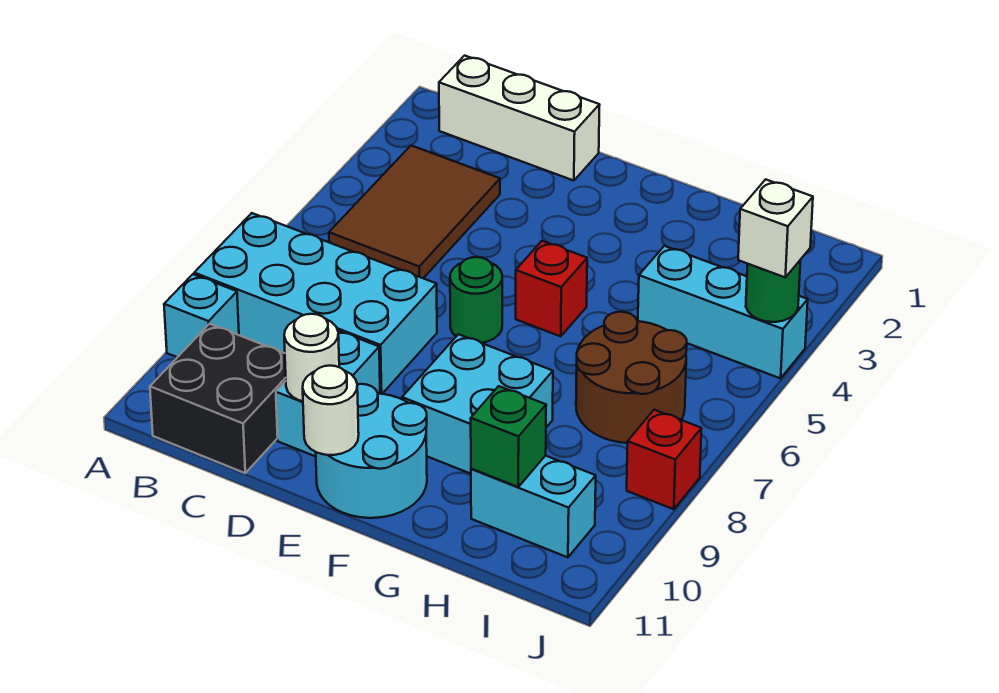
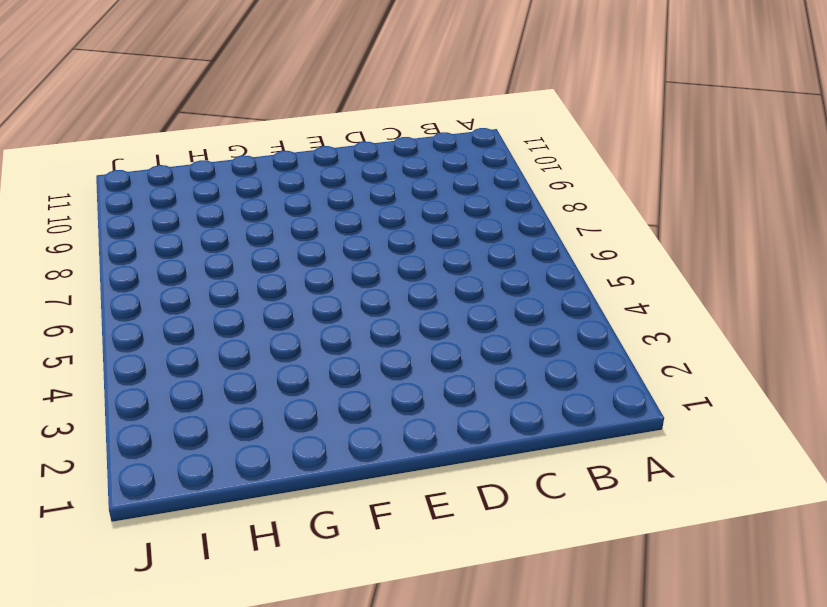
none -> cyan 2x4 brick [194,213,437,394]
none -> cyan 1x1 brick [164,274,239,357]
none -> white 1x3 brick [439,56,600,181]

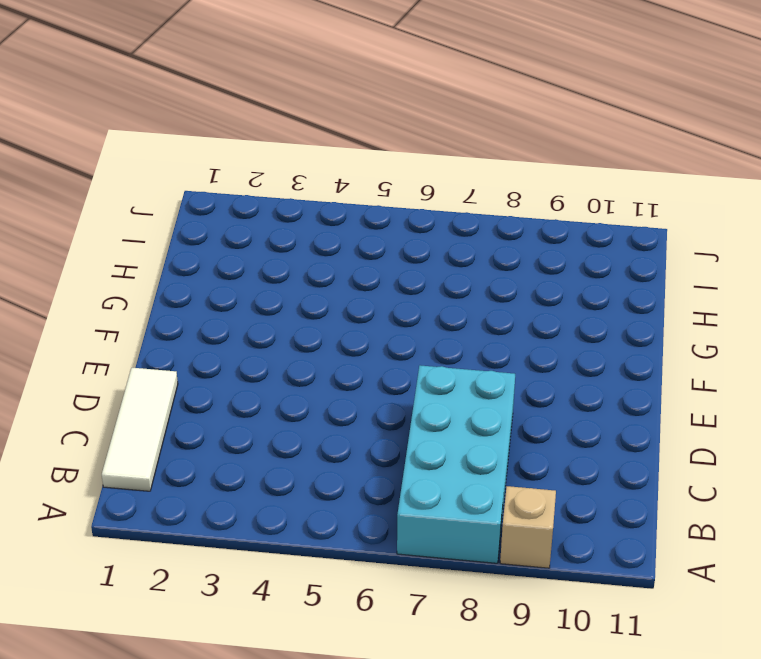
tan 1x1 brick [500,486,556,568] -> cyan 1x1 brick [164,274,239,357]
white 1x3 tile [102,368,178,491] -> white 1x3 brick [439,56,600,181]
none -> brown 2x3 tile [329,146,500,278]
none -> black 2x2 brick [150,324,286,473]
none -> cyan 1x2 brick [276,331,380,457]

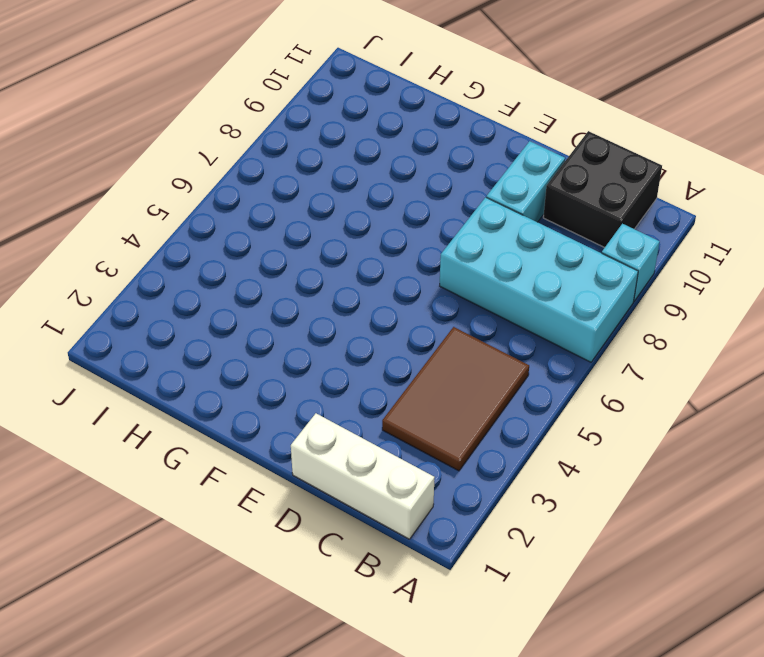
none -> green 1x1 round brick [450,257,502,343]
none -> cyan 2x2 round brick [316,384,427,518]
none -> red 1x1 brick [516,241,587,336]

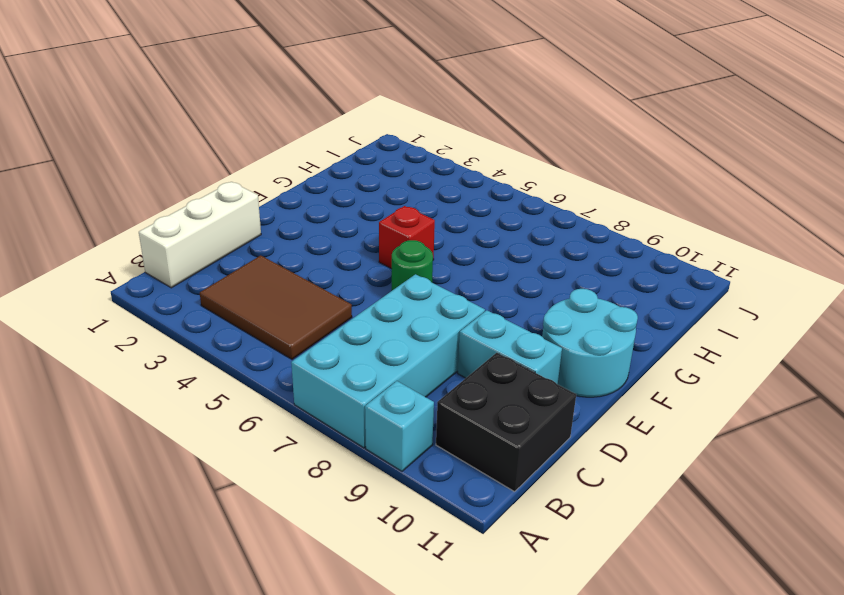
none -> cyan 2x2 brick [402,334,553,474]
none -> cyan 1x3 brick [638,246,808,378]
none -> brown 2x2 round brick [576,312,687,443]

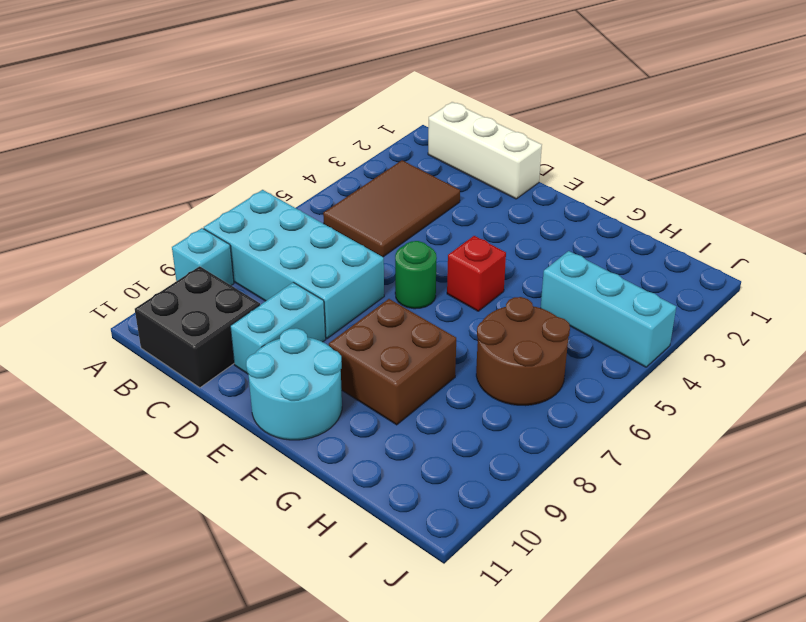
brown 2x2 brick [329,299,456,425] -> cyan 2x2 brick [402,334,553,474]
none -> cyan 1x2 brick [471,456,596,557]
none -> red 1x1 brick [627,410,702,509]
none -> white 1x1 round brick [284,314,339,401]

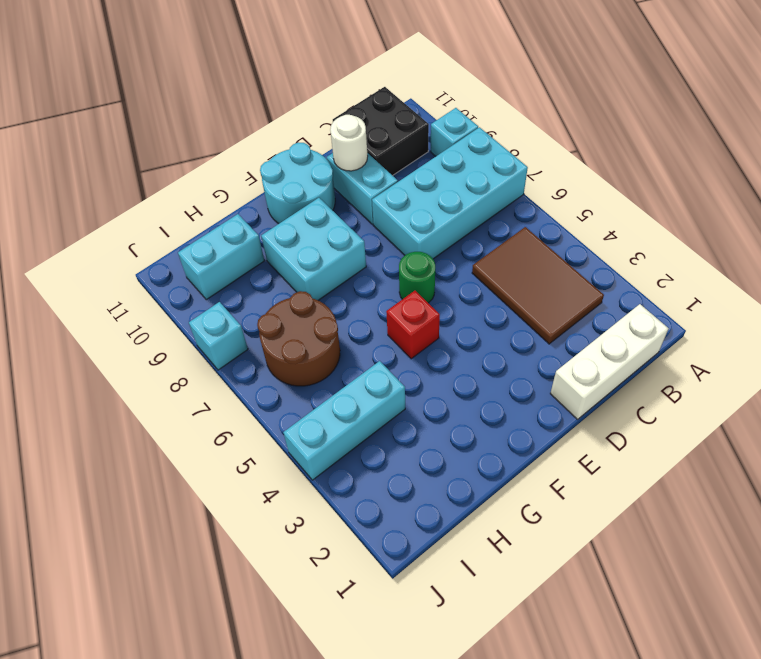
cyan 1x1 brick [189,302,248,370] -> red 1x1 brick [627,410,702,509]
none -> white 1x1 round brick [303,366,359,455]
none -> green 1x1 brick [471,386,546,487]
none -> green 1x1 round brick [746,260,801,322]

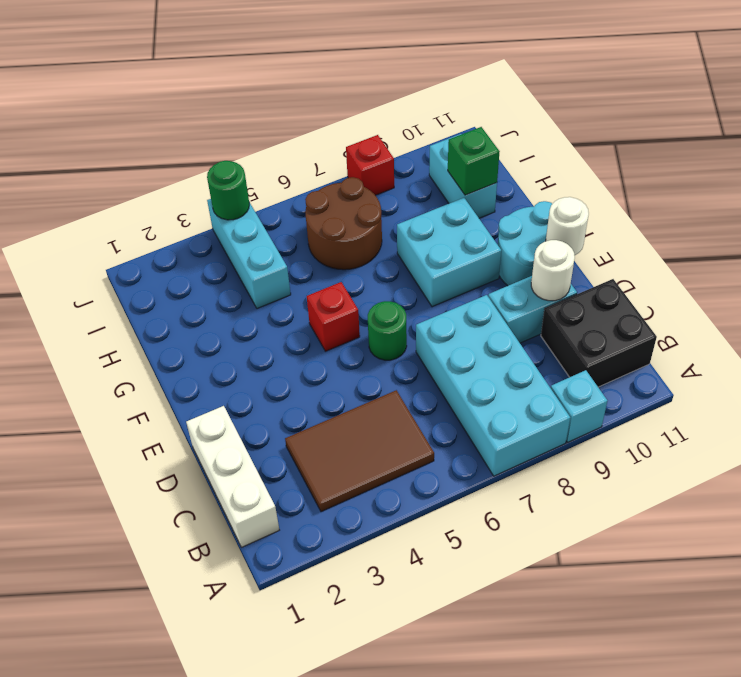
none -> white 1x1 brick [738,179,813,277]

